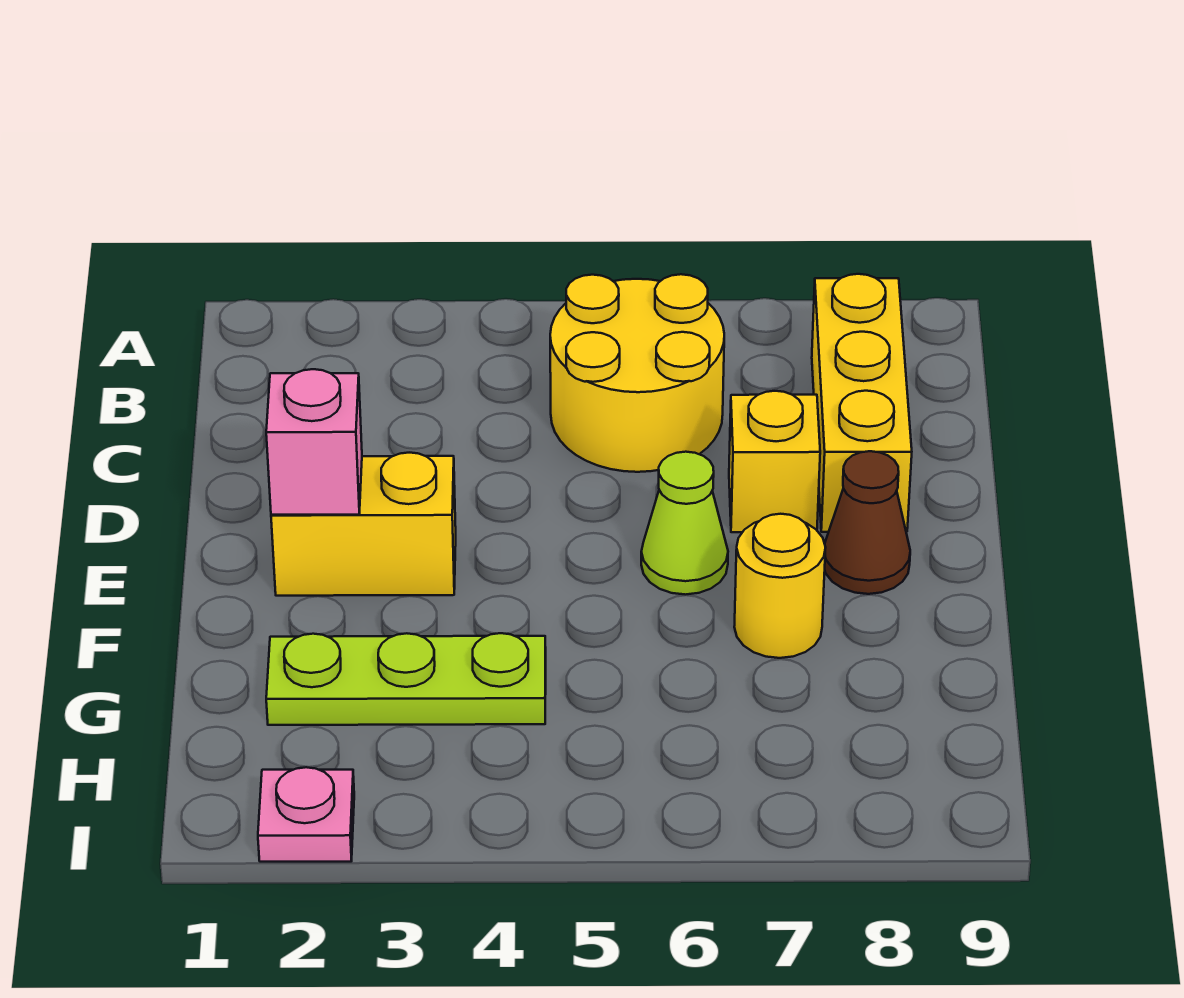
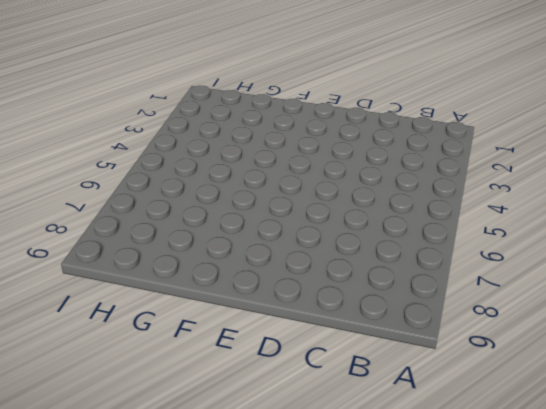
none -> yellow 2x2 round brick [550,274,724,472]
none -> yellow 1x3 brick [812,274,912,532]

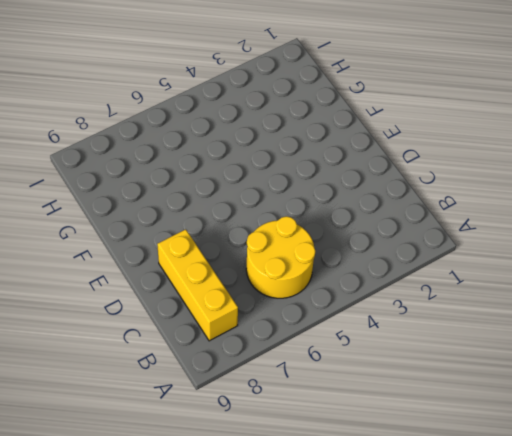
none -> yellow 1x1 brick [729,391,820,532]
none -> yellow 1x2 brick [271,453,456,596]

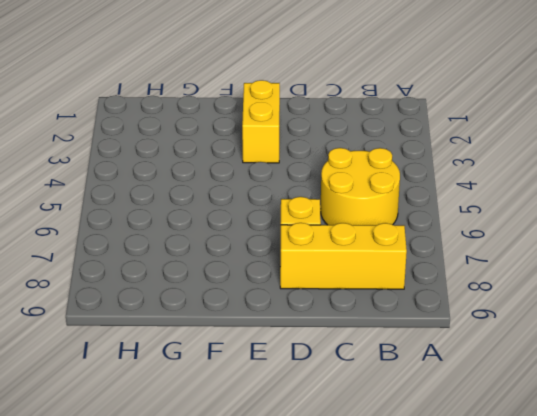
none -> lime 1x1 cone [641,452,728,595]
none -> brown 1x1 cone [825,451,910,594]

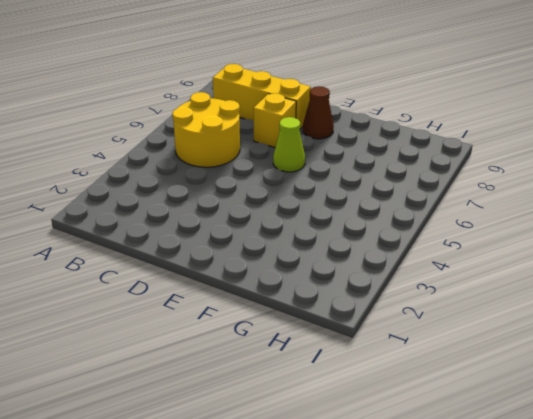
none -> yellow 1x2 brick [271,453,456,596]
none -> yellow 1x1 round brick [734,514,826,658]

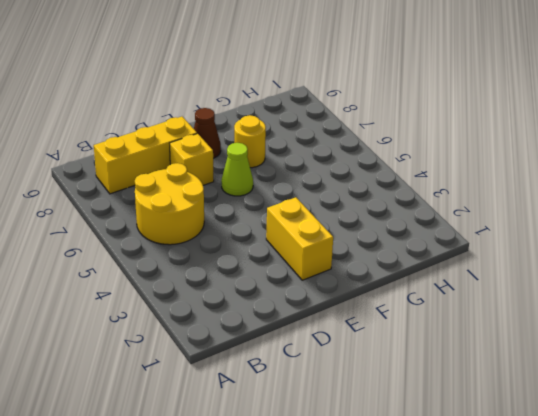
none -> lime 1x3 plate [266,633,546,725]
none -> pink 1x1 plate [258,767,354,862]

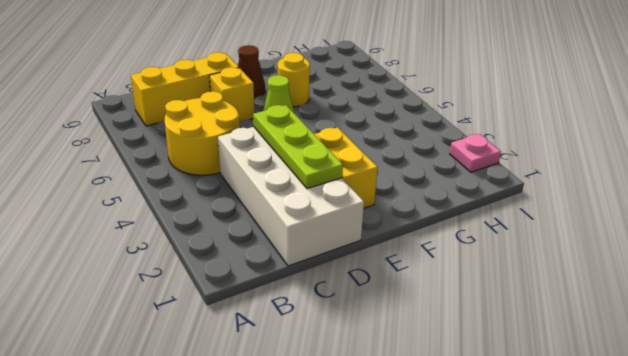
white 2x4 brick [218,127,364,266] -> none
lime 1x3 plate [253,105,343,189] -> lime 1x3 plate moved to [266,633,546,725]
none -> pink 1x1 brick [266,369,362,515]

